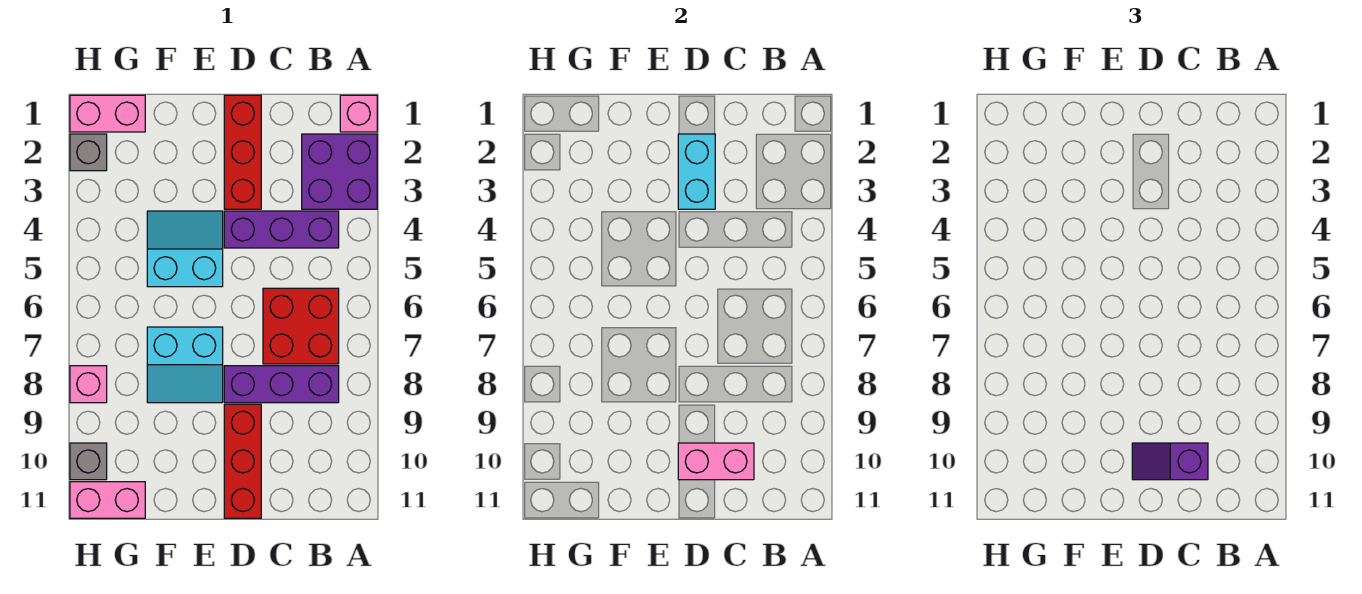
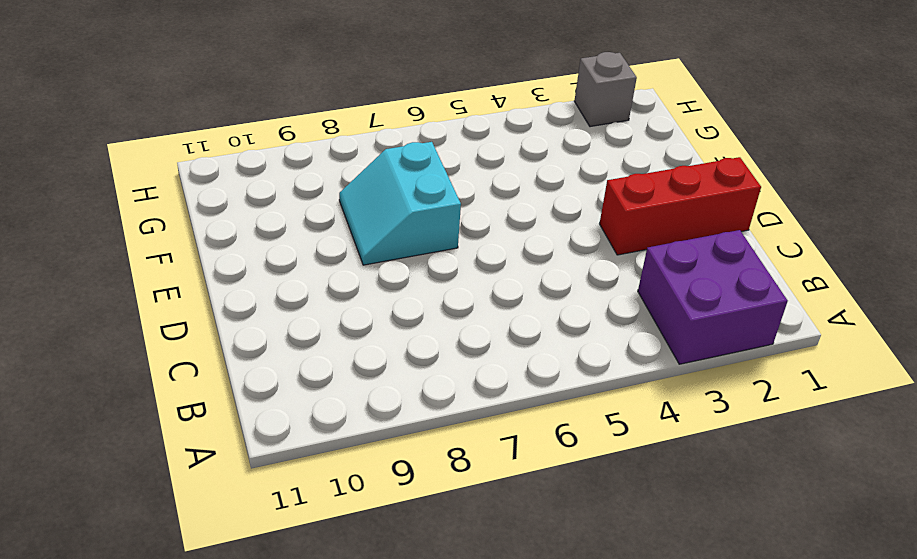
none -> pink 1x1 brick [340,95,377,132]
none -> purple 1x3 brick [224,211,339,248]
none -> red 2x2 brick [263,288,339,364]

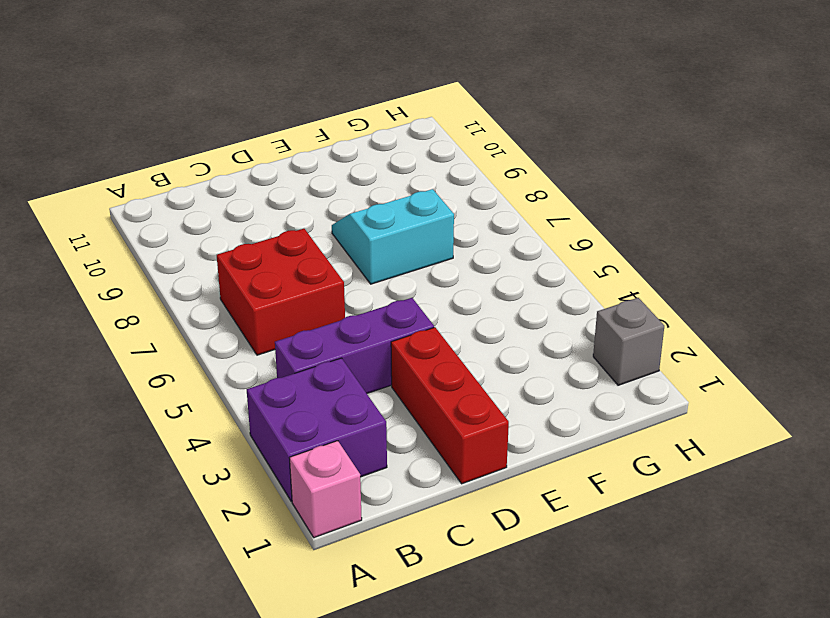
none -> purple 1x3 brick [224,366,339,403]
none -> red 1x3 brick [224,404,261,518]
none -> cyan 2x2 slope [147,211,223,287]

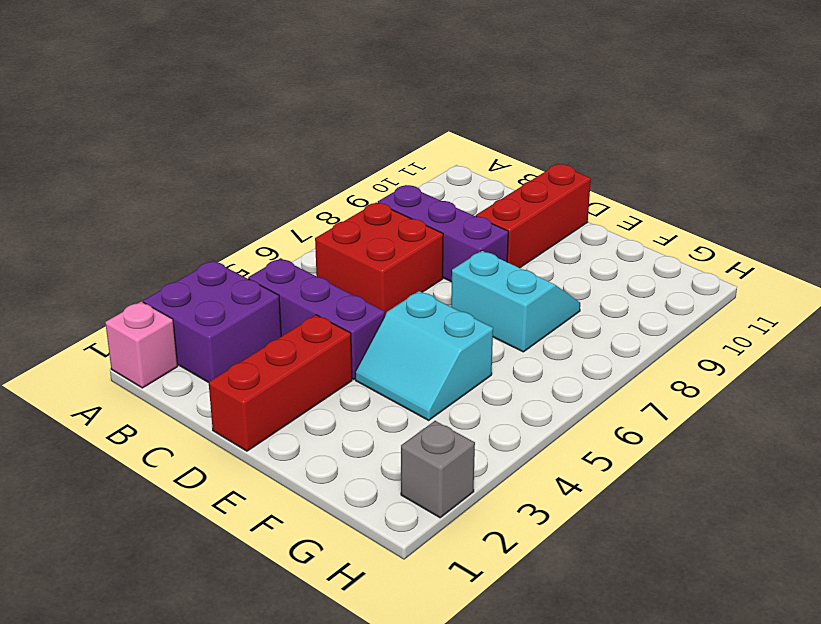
none -> pink 1x2 brick [70,95,145,132]
none -> pink 1x2 brick [70,482,145,518]
none -> pink 1x1 brick [70,366,107,403]

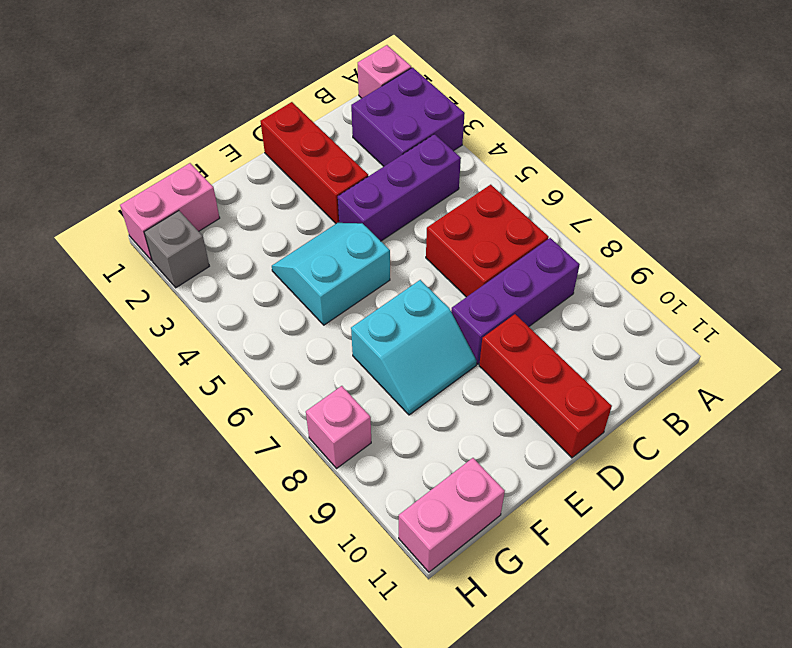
none -> grey 1x1 brick [70,443,107,480]
none -> pink 1x2 brick [678,443,754,480]
none -> cyan 1x2 brick [678,134,715,209]

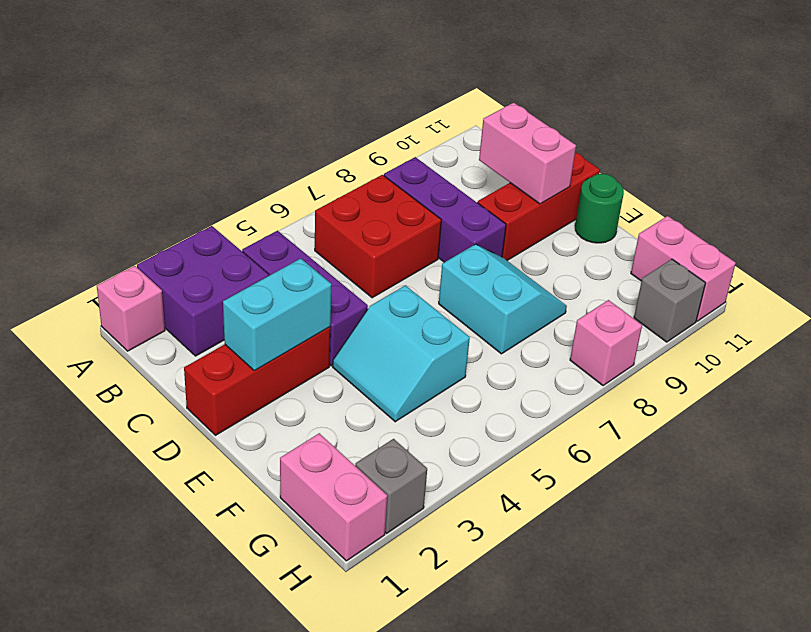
green 1x1 round brick [575,174,624,243] -> none
none -> purple 1x2 slope [1132,443,1208,480]

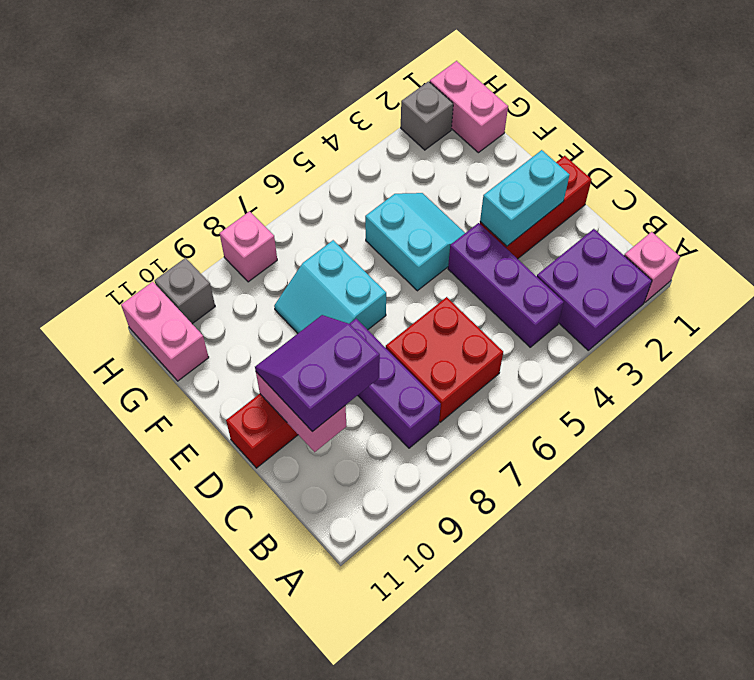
purple 2x2 slope [255,315,380,432] -> purple 1x2 slope [1132,443,1208,480]

